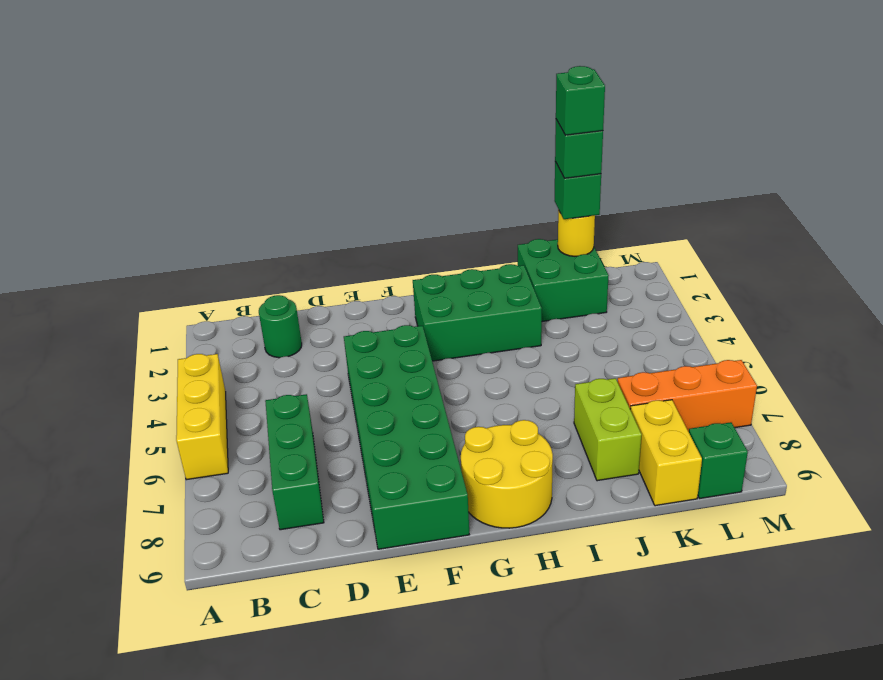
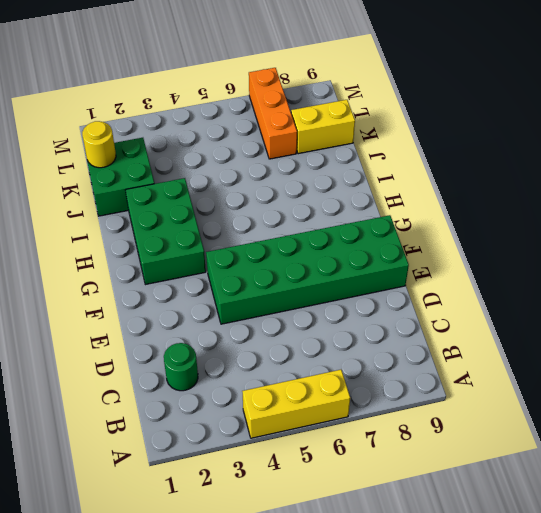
none -> green 1x3 brick [265,394,324,530]
none -> yellow 2x2 round brick [461,420,553,528]
none -> lime 1x2 brick [574,378,642,481]

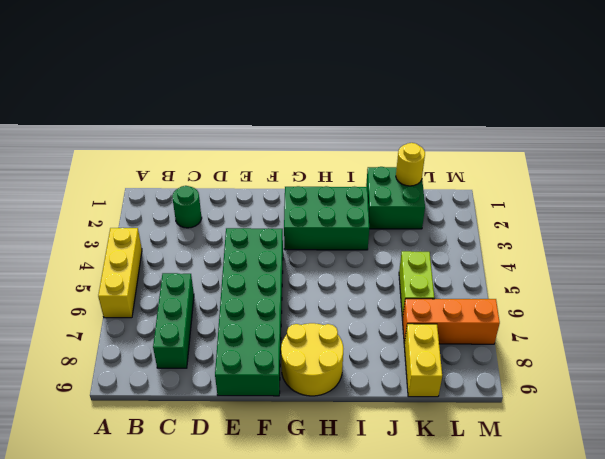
lime 1x2 brick [399,251,434,319] -> lime 1x2 brick moved to [574,378,642,481]
none -> green 1x1 brick [689,422,748,499]
none -> green 1x1 brick [555,162,601,219]
none -> green 1x1 brick [555,120,603,178]

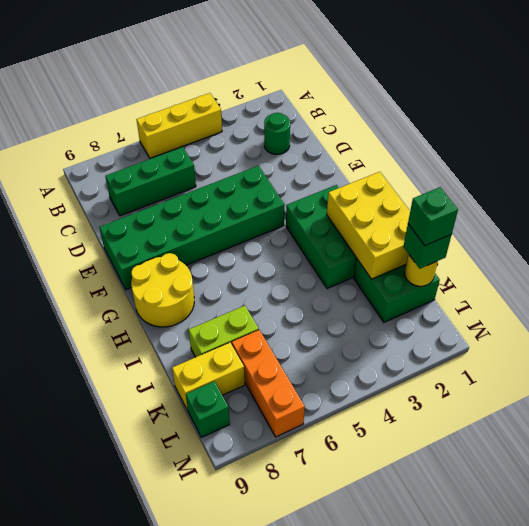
yellow 2x3 brick [327,172,410,279] -> none
none -> green 1x1 brick [556,66,605,135]

